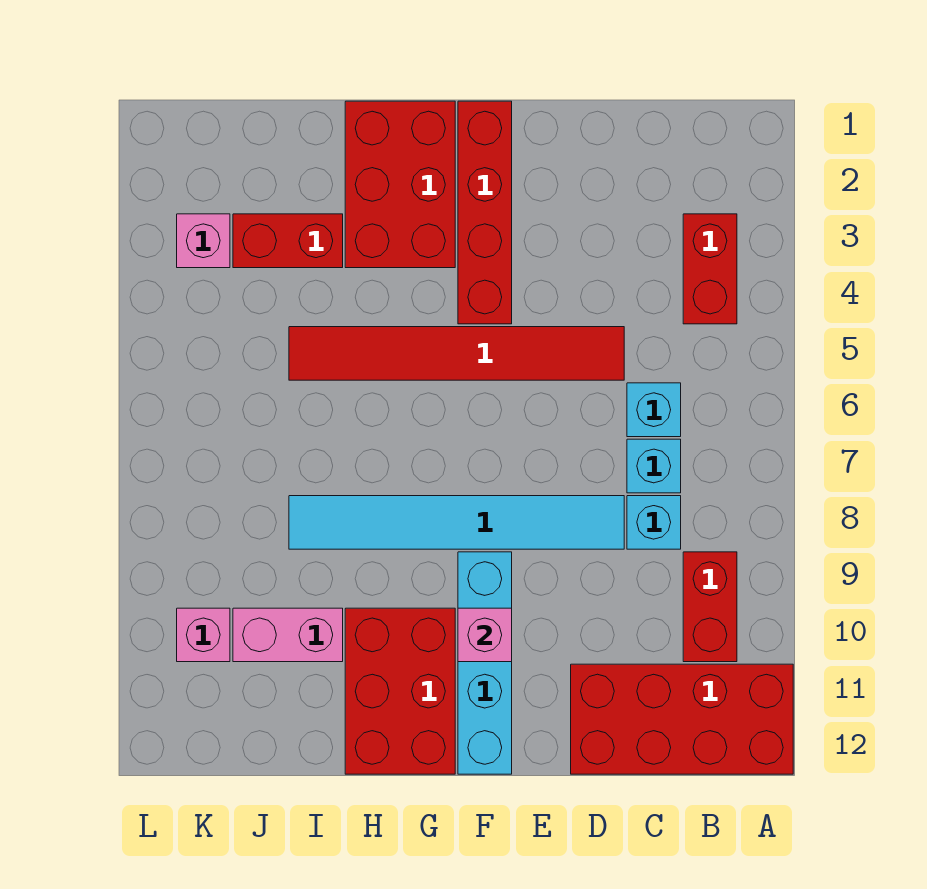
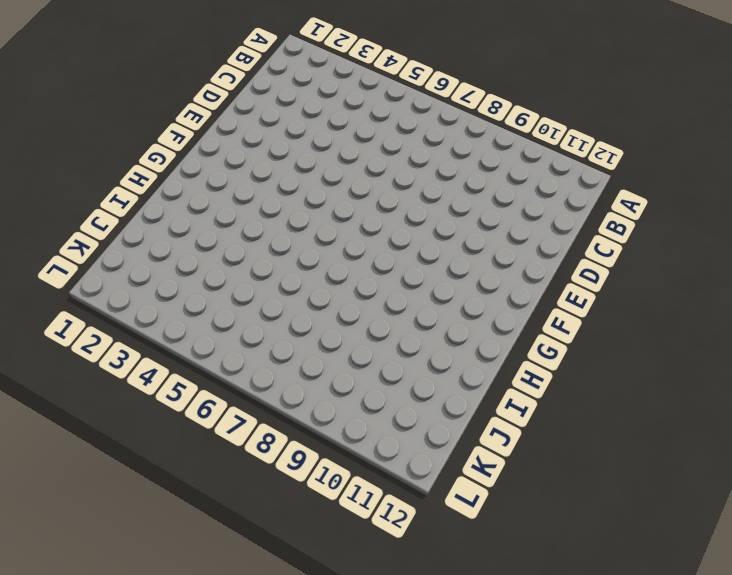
none -> red 2x4 brick [571,664,793,774]
none -> red 1x2 brick [683,214,737,324]
none -> red 1x2 brick [683,552,737,662]

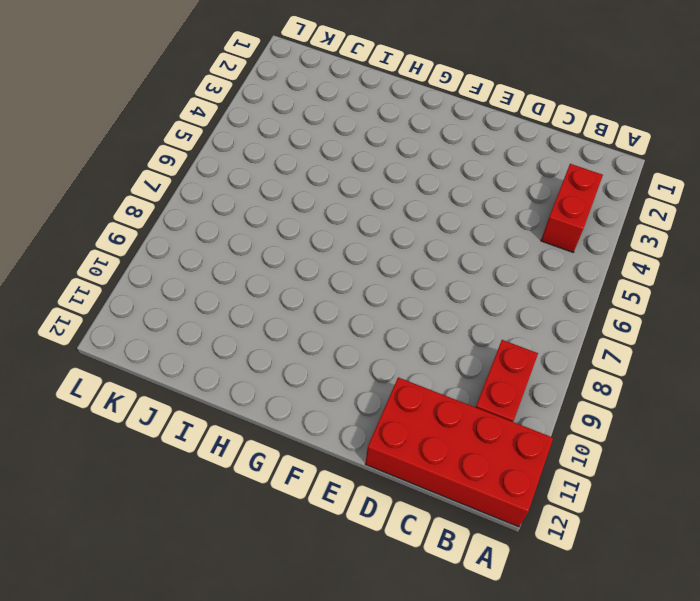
none -> cyan 1x1 brick [627,383,681,437]
none -> cyan 1x1 brick [627,439,681,493]
none -> cyan 1x1 brick [627,496,681,549]

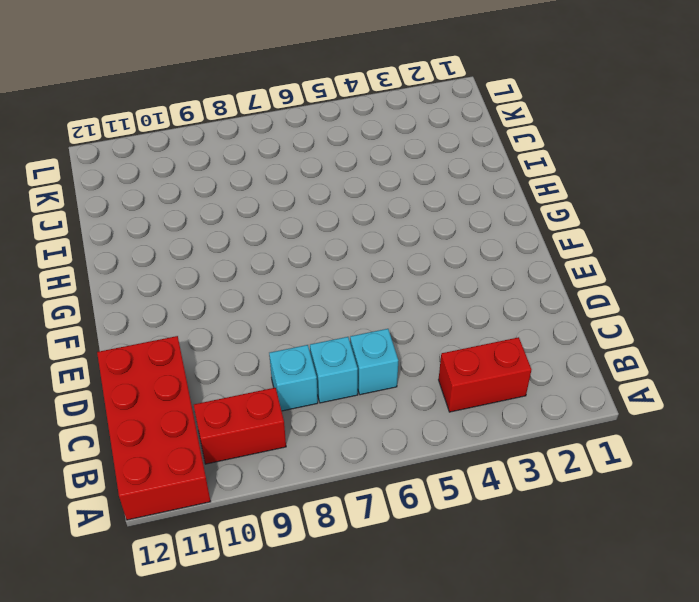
none -> red 1x6 tile [289,327,624,380]
none -> cyan 1x6 tile [289,496,624,549]
none -> red 1x4 brick [458,101,512,324]

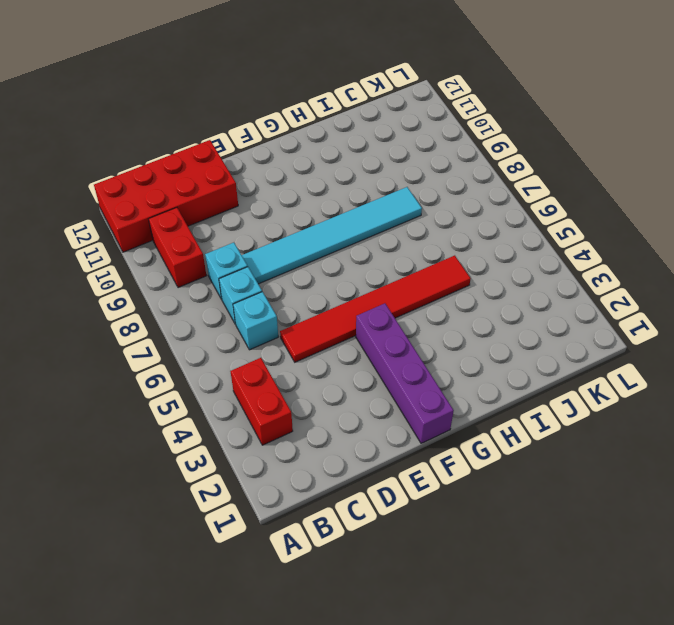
purple 1x4 brick [356,303,454,443] -> red 1x4 brick [458,101,512,324]
none -> cyan 1x4 brick [458,552,512,774]
none -> red 2x3 brick [345,101,455,268]
none -> red 2x3 brick [345,608,455,774]

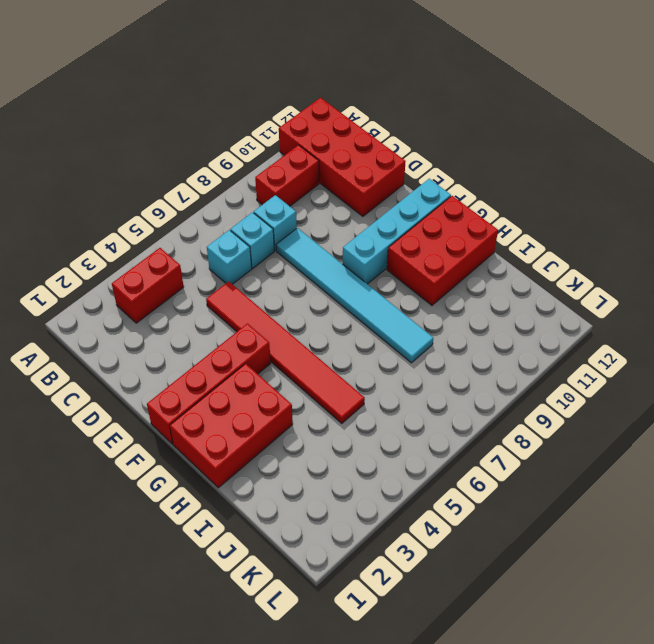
none -> red 1x2 brick [233,214,343,268]
none -> pink 1x2 brick [233,608,343,662]
none -> pink 1x1 brick [177,214,230,268]

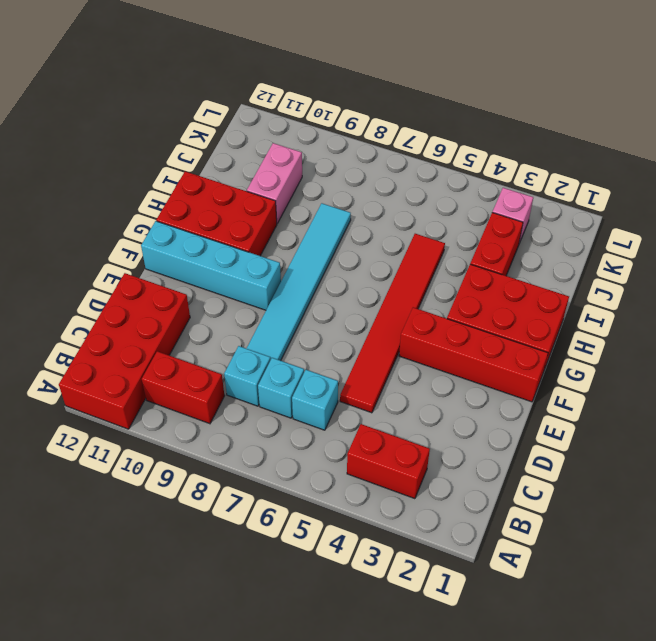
none -> pink 1x1 brick [177,608,230,662]
none -> pink 1x1 brick [458,608,512,662]

